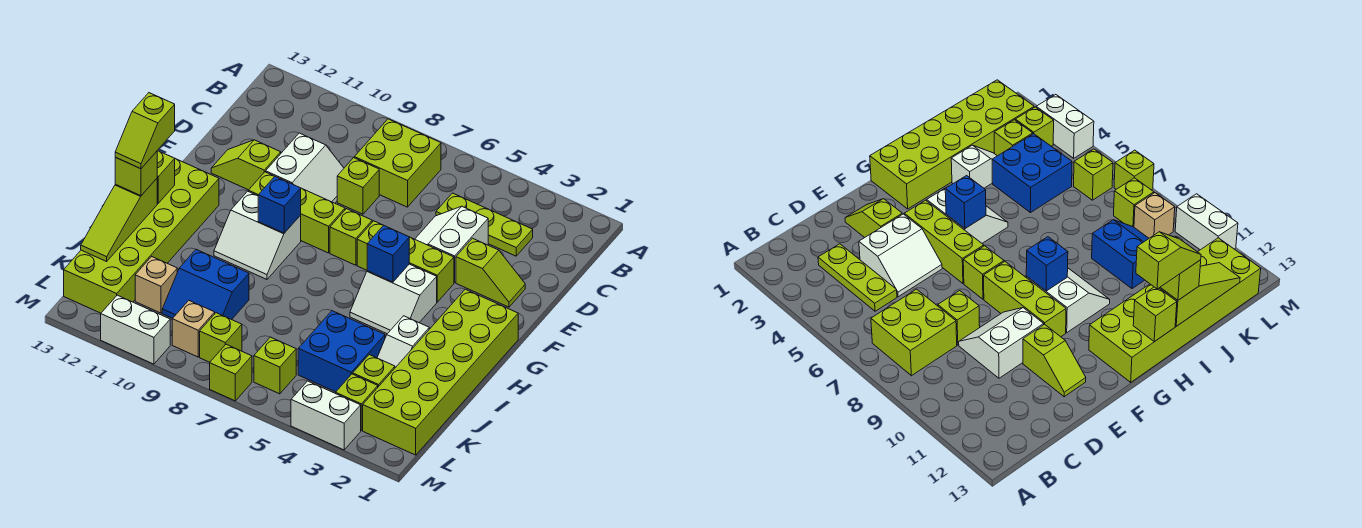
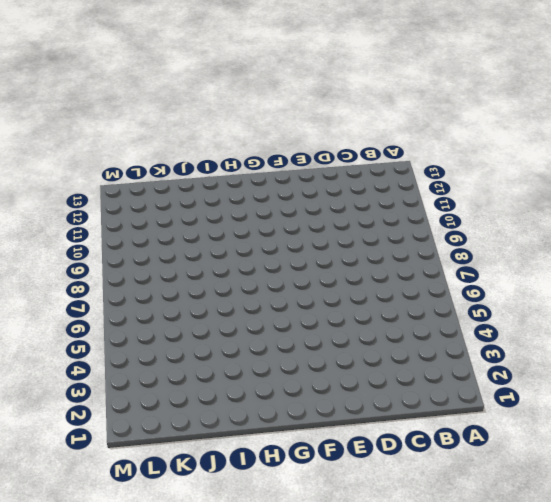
none -> lime 2x2 brick [354,119,441,207]
none -> lime 1x3 plate [436,193,533,256]
none -> white 2x2 slope [415,206,488,283]
none -> lime 1x1 brick [337,158,379,214]

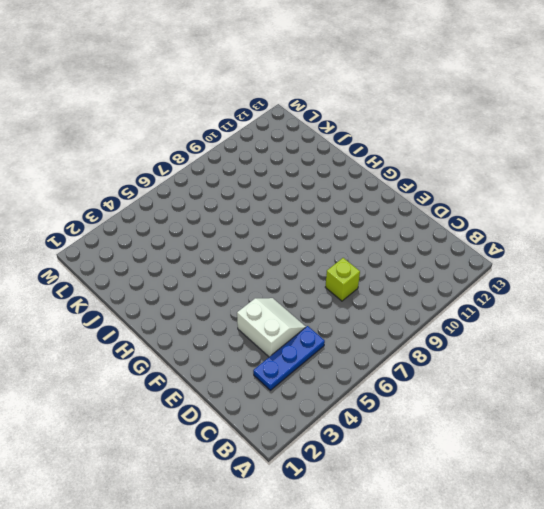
blue 1x3 plate [253,326,325,390] -> lime 1x3 plate [436,193,533,256]
none -> lime 2x2 brick [354,119,441,207]
none -> white 2x2 slope [266,133,344,203]
none -> lime 1x2 slope [456,238,525,307]
none -> lime 1x2 slope [211,140,281,190]

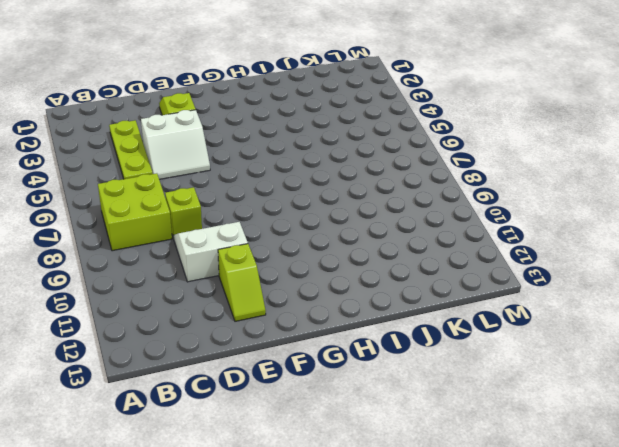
none -> lime 1x3 brick [357,221,454,302]
none -> lime 1x1 brick [330,209,372,265]
none -> lime 1x3 brick [248,172,345,253]
none -> lime 2x6 brick [363,289,518,455]

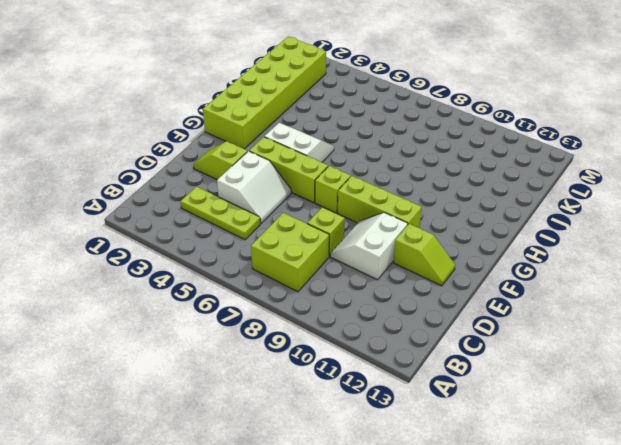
none -> white 2x2 slope [214,191,301,279]
none -> lime 2x6 brick [64,159,219,313]
none -> white 1x2 slope [377,316,429,368]
none -> blue 2x2 brick [298,311,385,392]

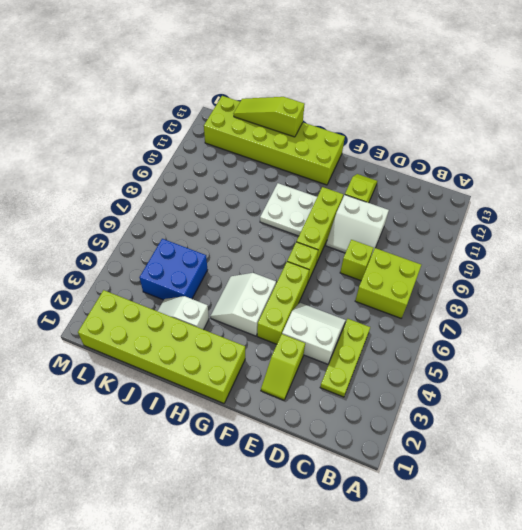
white 2x2 plate [260,183,317,236] -> white 2x2 slope [214,191,301,279]
none -> blue 2x2 slope [162,250,249,320]
none -> lime 1x1 brick [353,355,395,387]
none -> tan 1x1 brick [135,257,177,313]
none -> lime 1x1 brick [336,374,378,430]

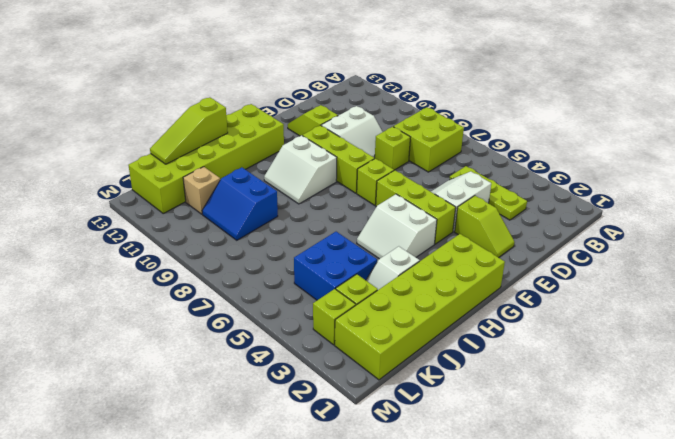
none -> lime 1x1 brick [254,337,296,394]
none -> lime 1x1 brick [200,313,242,362]
none -> tan 1x1 brick [172,301,215,357]
none -> white 1x2 brick [291,381,361,450]

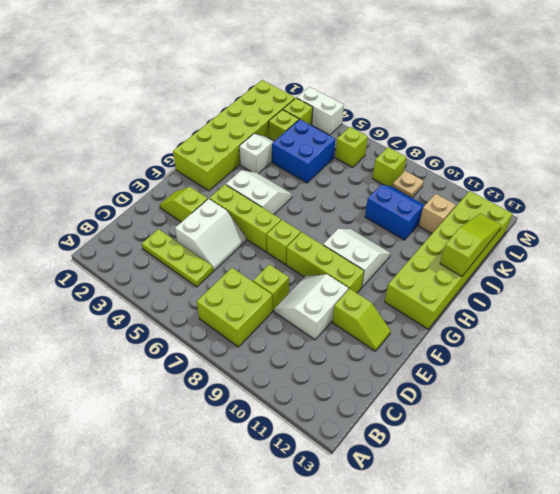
tan 1x1 plate [392,171,424,198] -> tan 1x1 brick [172,301,215,357]
none -> lime 1x1 brick [210,344,252,401]
none -> white 1x2 brick [101,295,170,364]
none -> blue 1x1 brick [367,225,409,282]
none -> blue 1x1 brick [258,177,301,233]

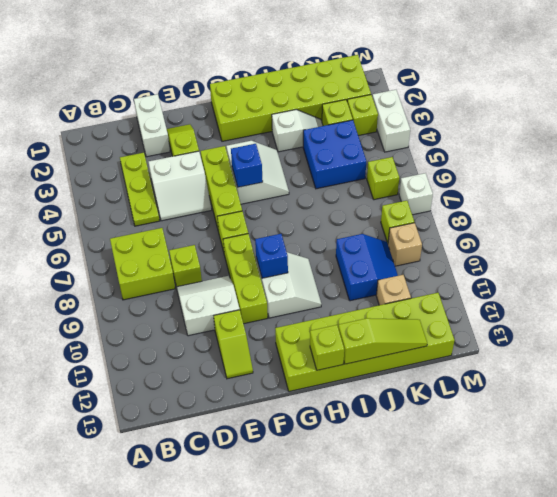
white 1x2 brick [134,94,170,157] -> white 1x2 brick moved to [101,295,170,364]
white 1x1 brick [399,173,433,215] -> lime 1x1 brick [210,344,252,401]
none -> lime 1x1 brick [115,151,157,196]
none -> lime 1x2 slope [115,93,175,169]

